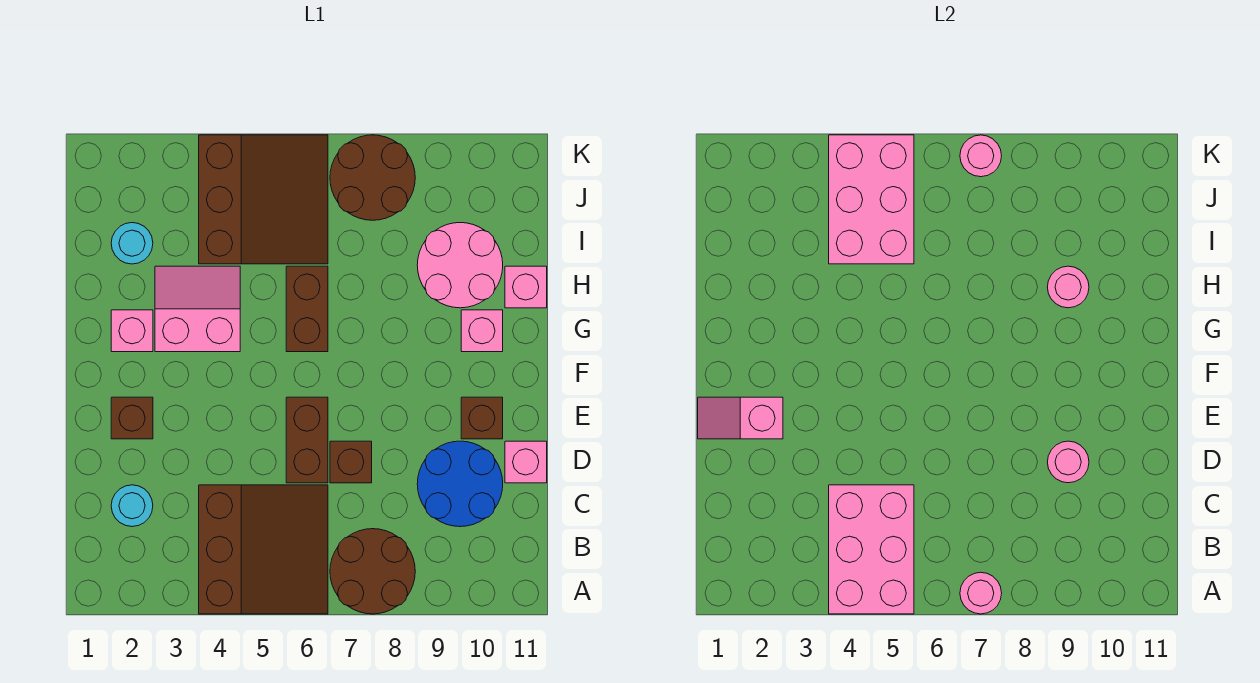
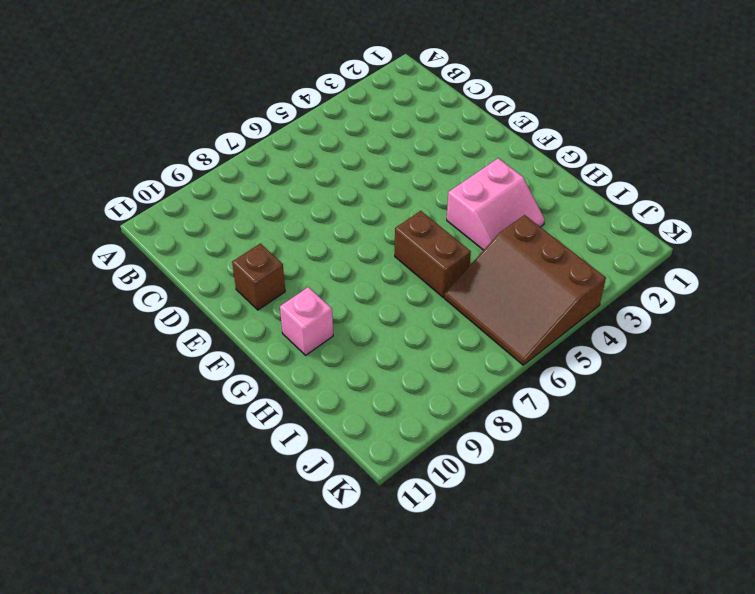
none -> brown 3x3 slope [199,485,328,614]
none -> brown 2x2 round brick [330,529,415,614]
none -> cyan 1x1 round brick [111,485,153,527]

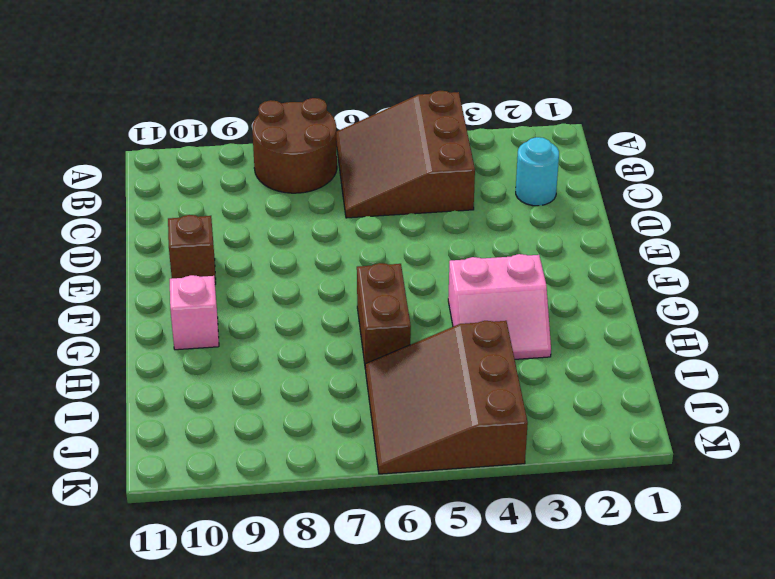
none -> blue 2x2 round brick [417,441,503,527]
none -> brown 1x2 brick [286,397,328,483]
none -> brown 1x1 brick [330,441,372,483]

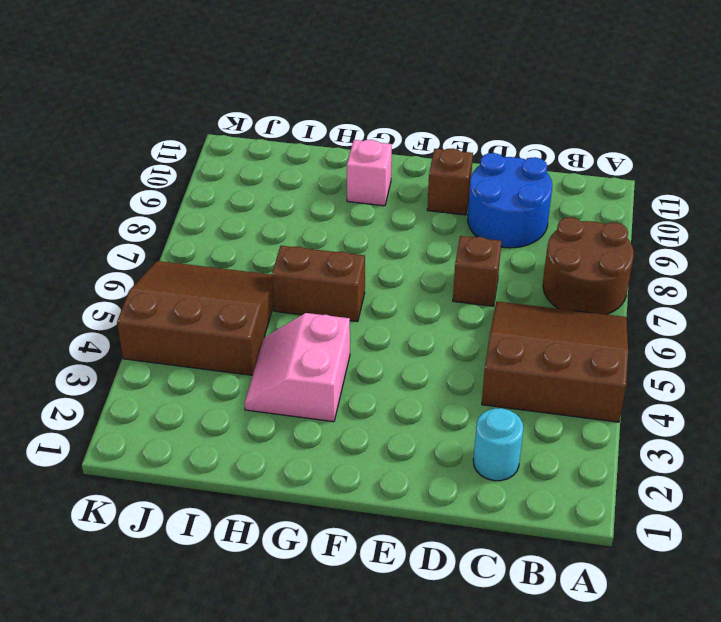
none -> brown 1x2 brick [286,397,328,483]
none -> pink 1x1 brick [505,441,547,483]
none -> brown 1x1 brick [111,397,153,439]

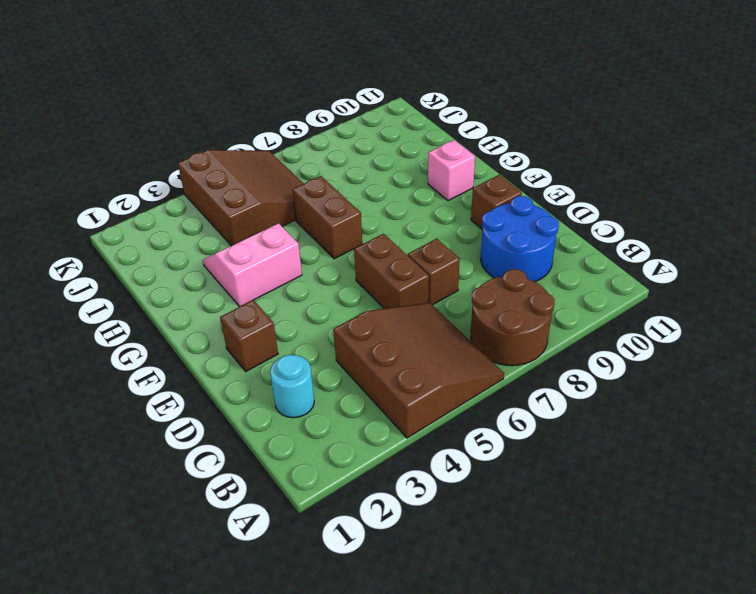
none -> pink 1x1 brick [505,441,547,483]
none -> pink 1x1 brick [111,310,153,352]
none -> pink 2x2 round brick [417,223,503,308]

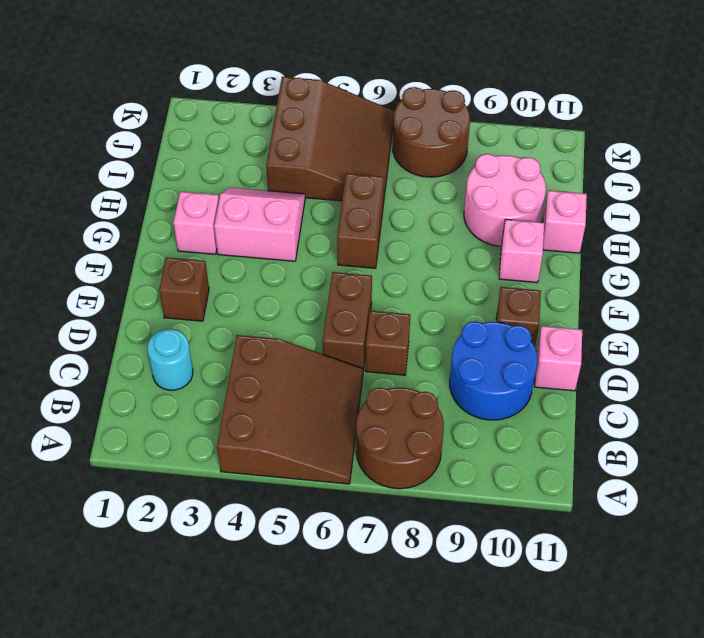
none -> cyan 1x1 round brick [111,223,153,264]
none -> pink 2x3 brick [829,485,914,614]
none -> pink 1x1 round brick [960,572,1002,614]

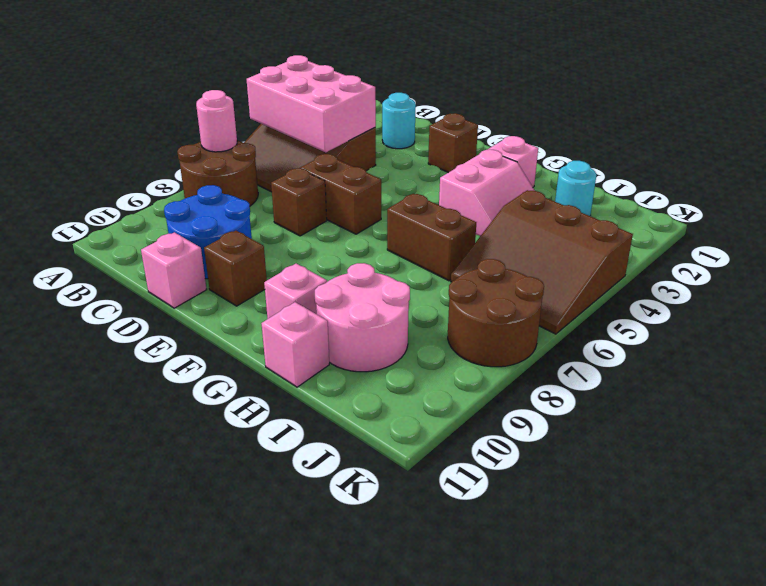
none -> pink 1x1 round brick [1048,441,1089,483]
none -> pink 1x2 slope [698,397,783,439]
none -> pink 1x1 round brick [1048,266,1089,308]

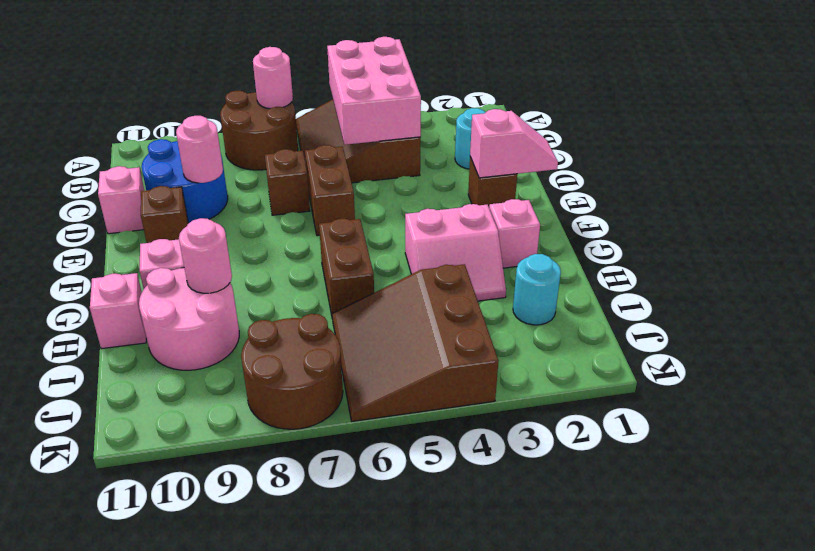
none -> pink 2x3 brick [829,135,914,264]
none -> pink 1x1 round brick [960,135,1002,177]

